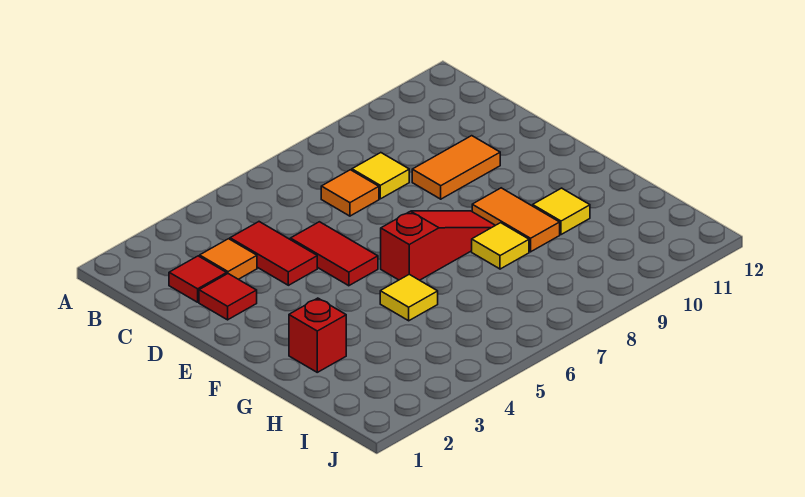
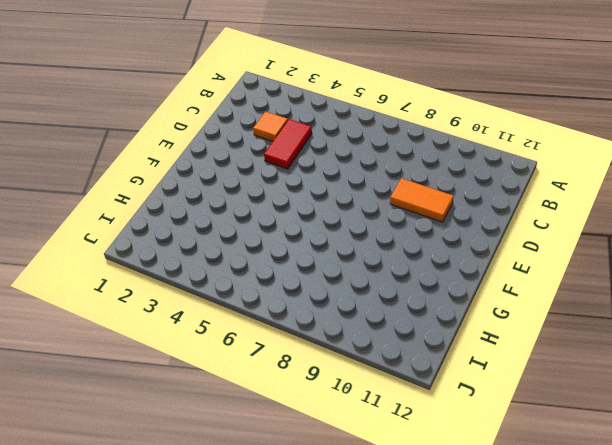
none -> red 1x1 tile [169,256,227,302]
none -> orange 1x1 tile [321,170,379,216]
none -> yellow 1x1 tile [352,153,409,199]

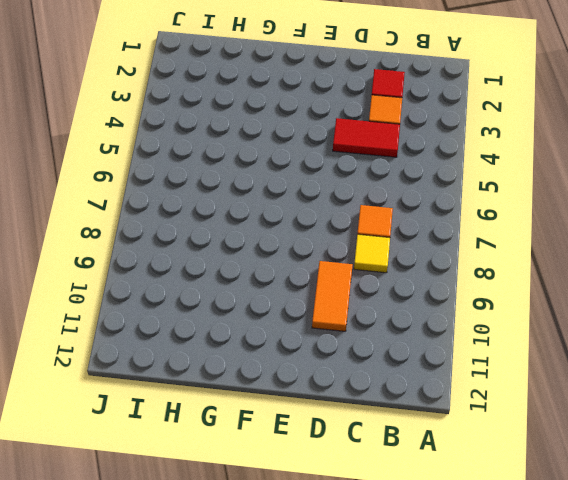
none -> red 1x1 tile [199,274,257,320]
none -> red 1x2 tile [290,222,378,286]
none -> red 1x3 slope [381,211,495,280]

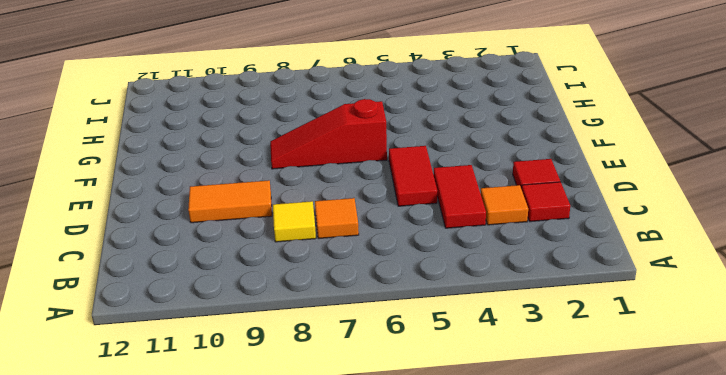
none -> orange 1x2 tile [472,188,560,252]
none -> red 1x1 brick [289,298,346,372]
none -> yellow 1x1 tile [380,274,438,321]

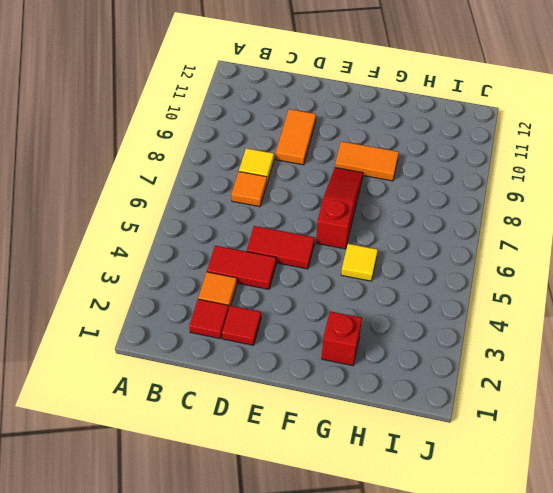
none -> yellow 1x1 tile [472,223,529,269]
none -> yellow 1x1 tile [533,188,590,235]

